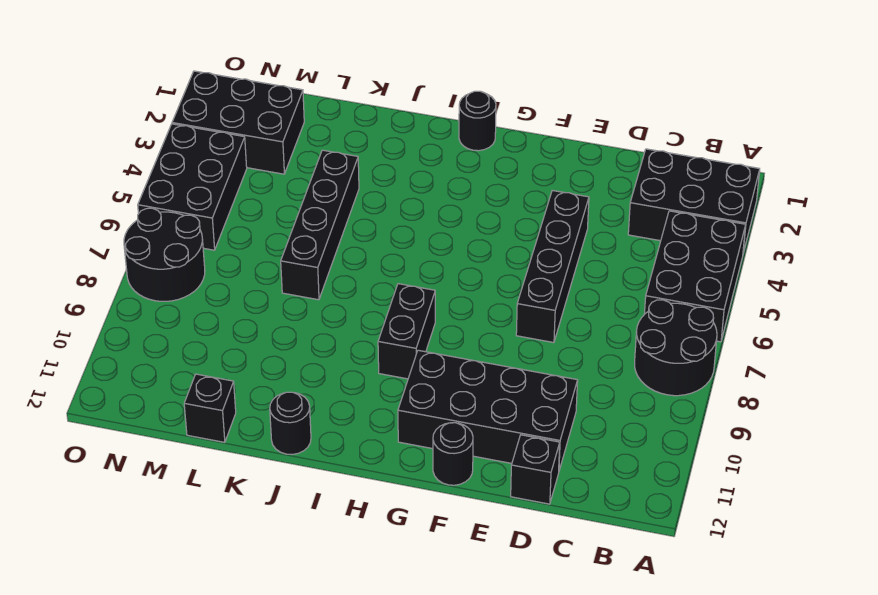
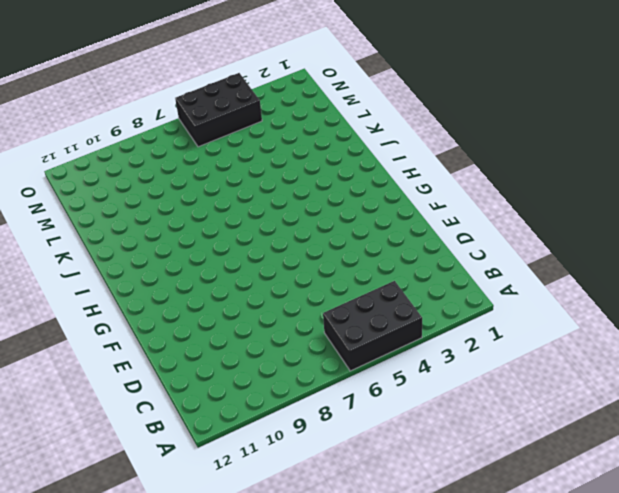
none -> black 2x3 brick [628,149,760,253]
none -> black 2x2 round brick [635,300,717,396]
none -> black 2x4 brick [398,350,578,470]

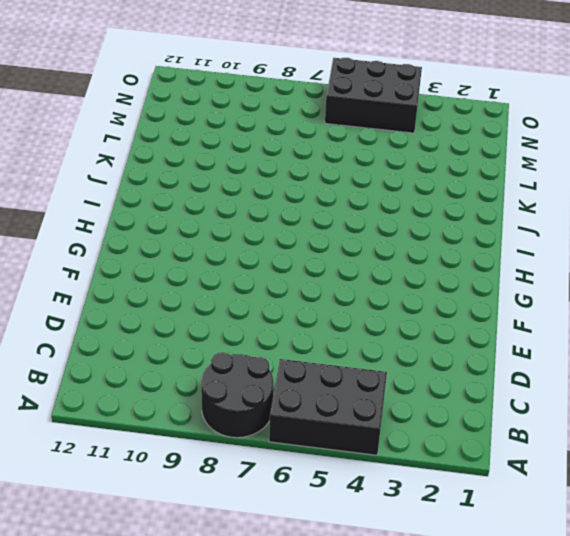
none -> black 2x3 brick [628,149,760,253]
none -> black 2x4 brick [398,350,578,470]
none -> black 1x1 brick [511,435,560,504]

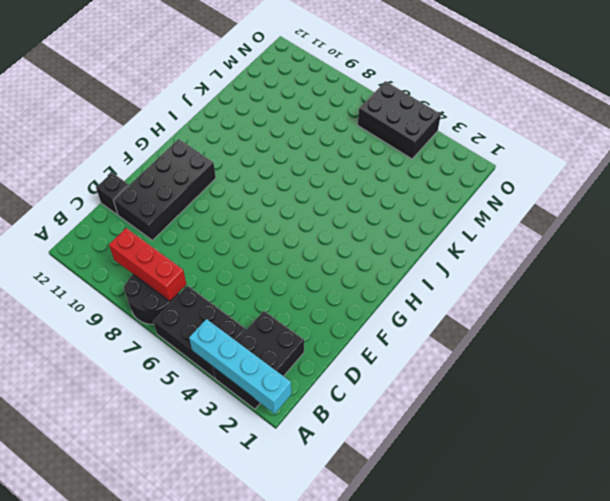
cyan 1x4 brick [189,319,291,414] -> none
red 1x3 brick [109,228,187,301] -> none
none -> black 1x4 brick [516,190,589,343]
none -> black 1x1 round brick [433,423,473,485]
none -> black 1x1 round brick [459,91,496,151]

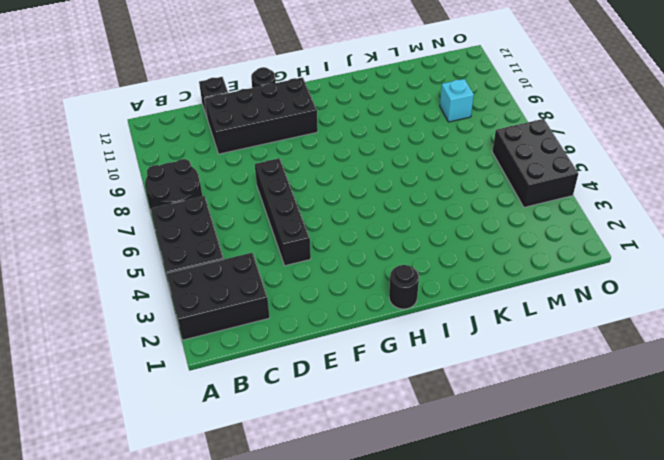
cyan 1x1 brick [440,79,474,122] -> none
none -> black 1x2 brick [378,284,435,379]
none -> black 1x1 round brick [270,392,311,454]
none -> black 1x4 brick [281,150,359,300]

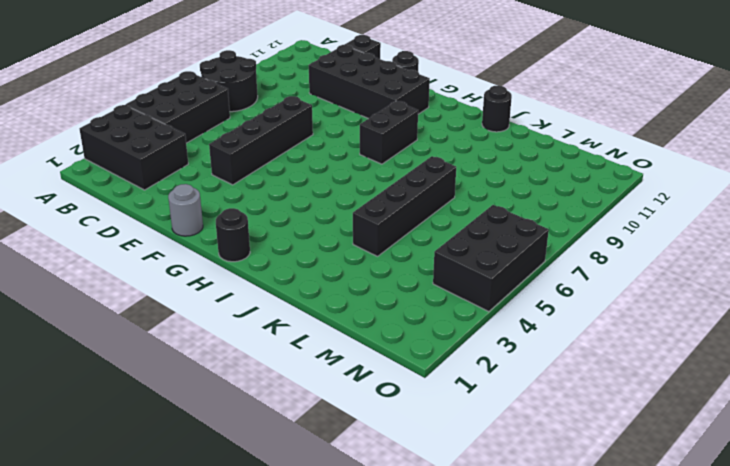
grey 1x1 round brick [168,184,203,236] -> none
none -> black 1x1 brick [184,374,236,442]
none -> black 2x3 brick [172,71,304,174]
none -> black 2x2 round brick [124,208,205,301]

